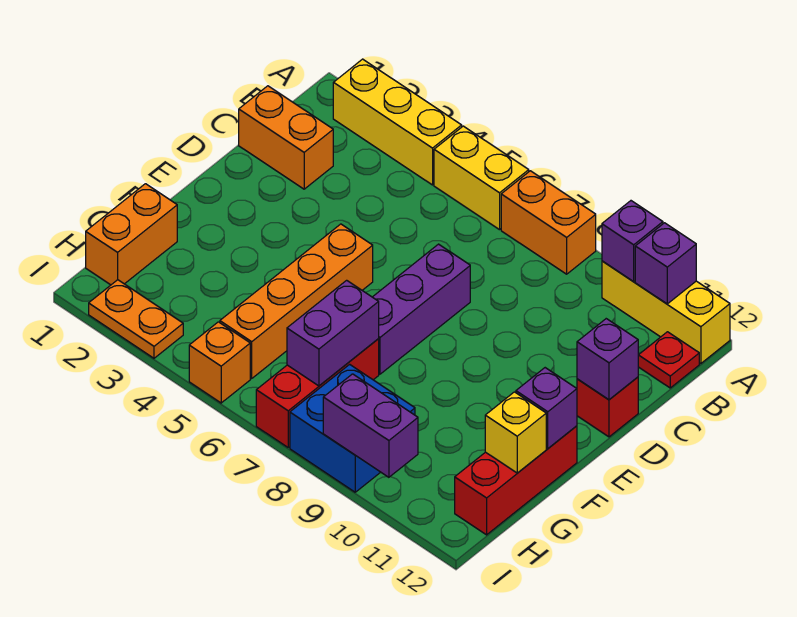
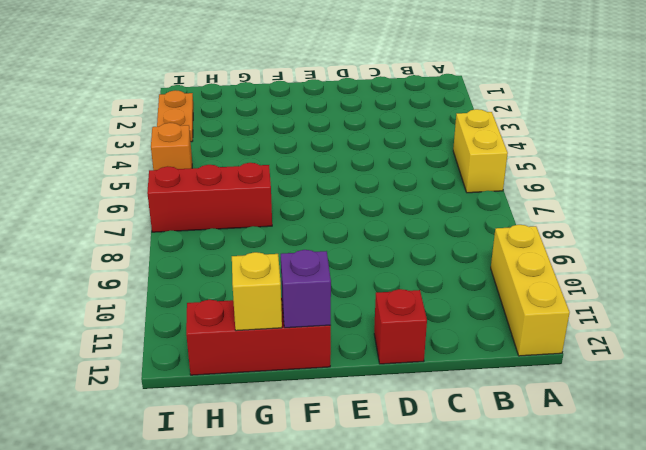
none -> yellow 1x3 brick [333,59,462,185]
none -> orange 1x2 brick [501,171,596,274]
none -> red 1x1 plate [638,332,699,388]

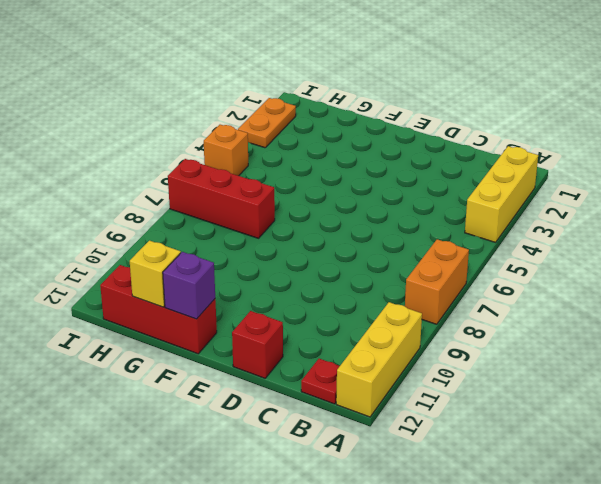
none -> yellow 1x2 brick [434,126,529,230]
none -> orange 1x2 brick [239,86,333,189]
none -> purple 1x3 brick [373,244,470,374]

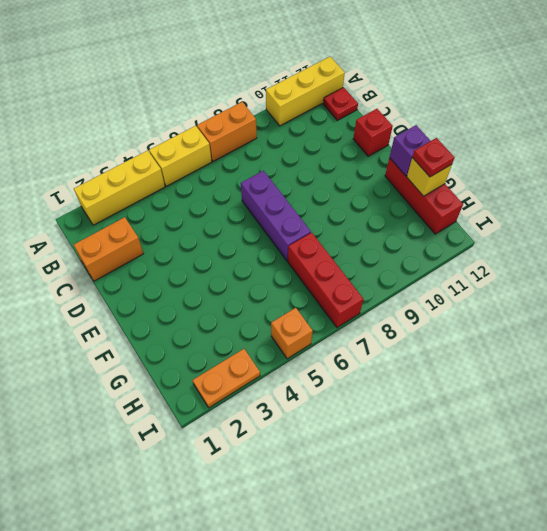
red 1x1 plate [412,138,455,177] -> none
none -> orange 1x4 brick [220,224,373,378]
none -> orange 1x2 brick [86,184,177,285]
none -> blue 2x2 brick [290,364,415,492]

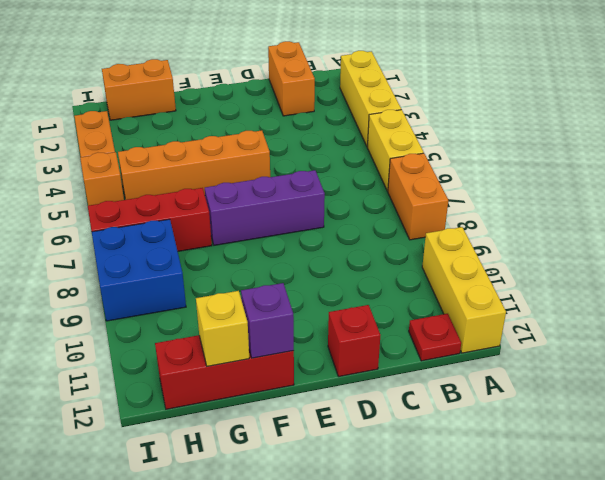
none -> purple 1x1 brick [602,201,663,282]
none -> purple 1x1 brick [635,223,696,304]
none -> purple 1x1 brick [577,319,638,400]

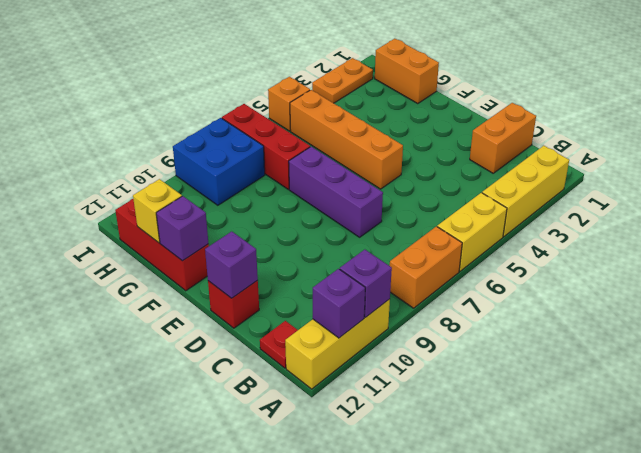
none -> purple 1x2 brick [287,280,379,386]
none -> purple 1x2 brick [323,374,418,477]

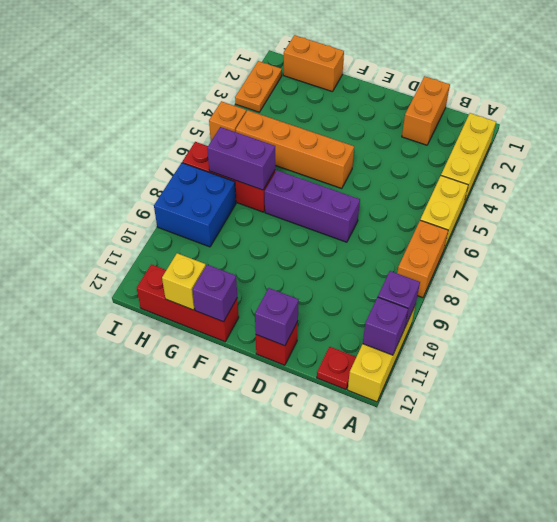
none -> purple 1x2 brick [323,374,418,477]

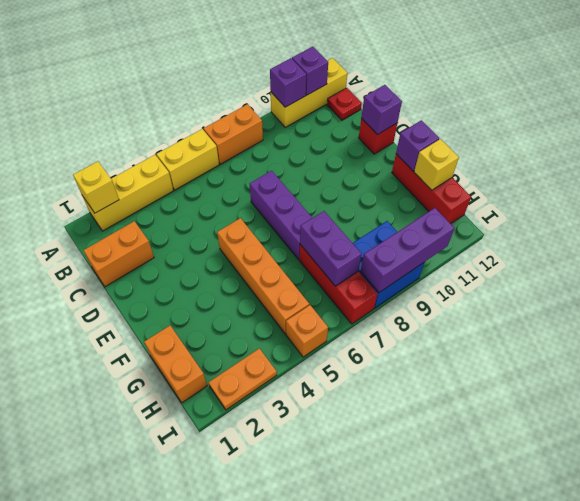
yellow 1x1 brick [73,162,119,213] -> none
purple 1x3 brick [361,208,454,292] -> purple 1x2 brick [323,374,418,477]

